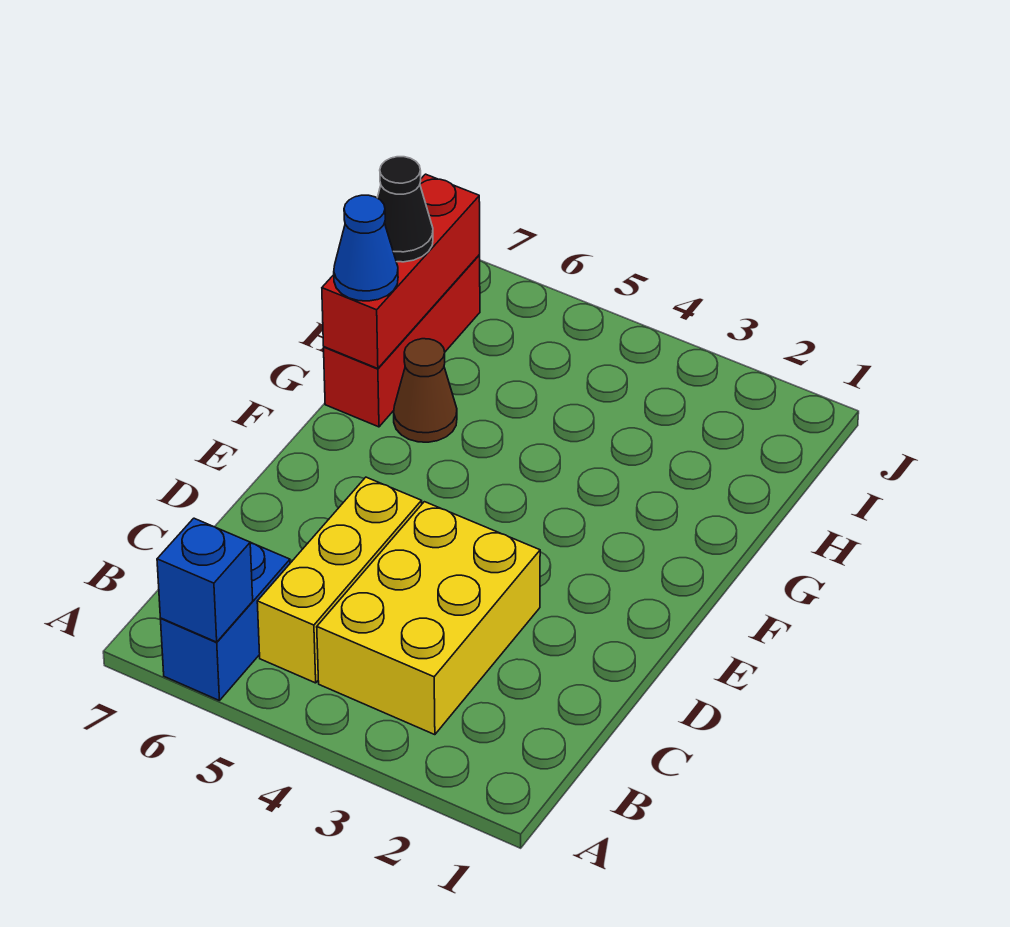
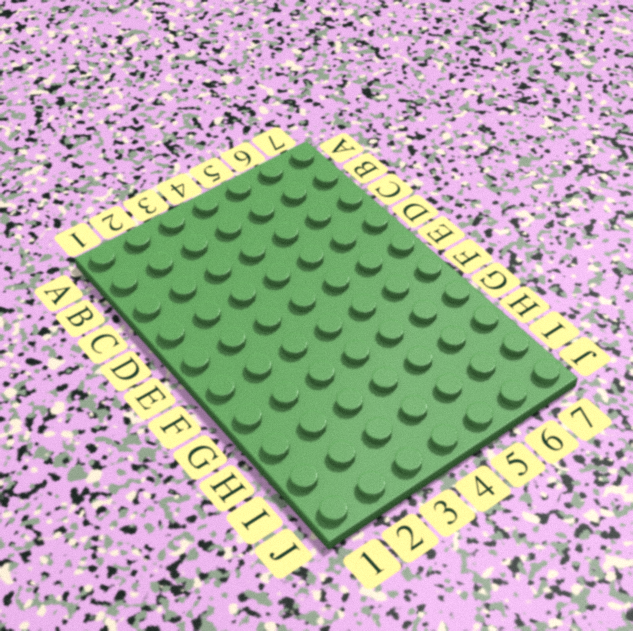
none -> blue 1x2 brick [161,542,290,701]
none -> yellow 2x3 brick [317,502,540,735]

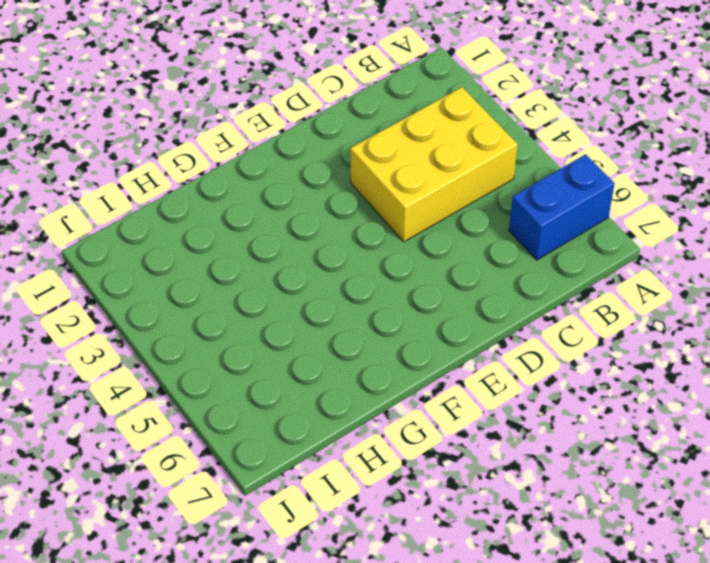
none -> yellow 1x3 brick [257,477,422,683]
none -> brown 1x1 cone [394,339,457,442]

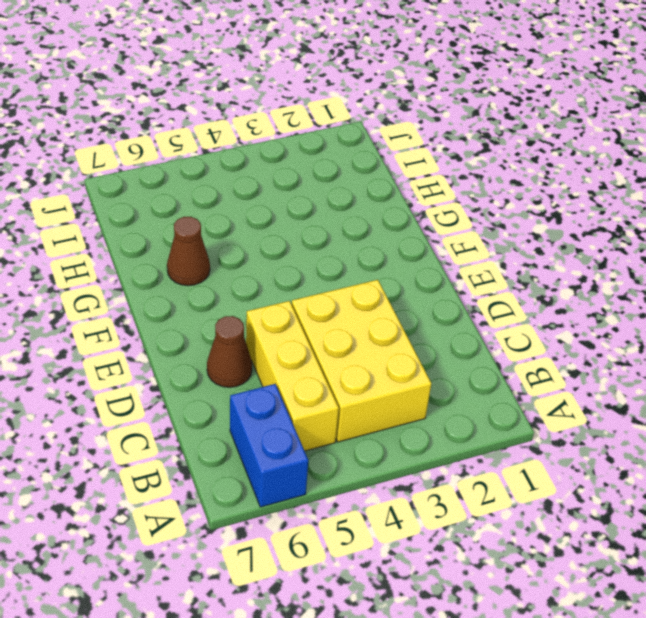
brown 1x1 cone [207,316,252,387] -> none
none -> red 1x3 brick [324,255,480,427]
none -> blue 1x1 brick [157,518,253,642]

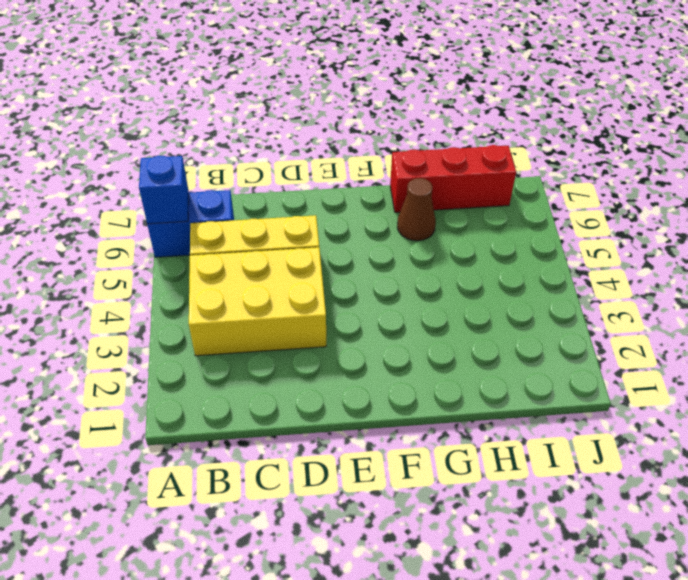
none -> red 1x3 brick [322,174,480,369]
none -> blue 1x1 cone [334,195,398,301]

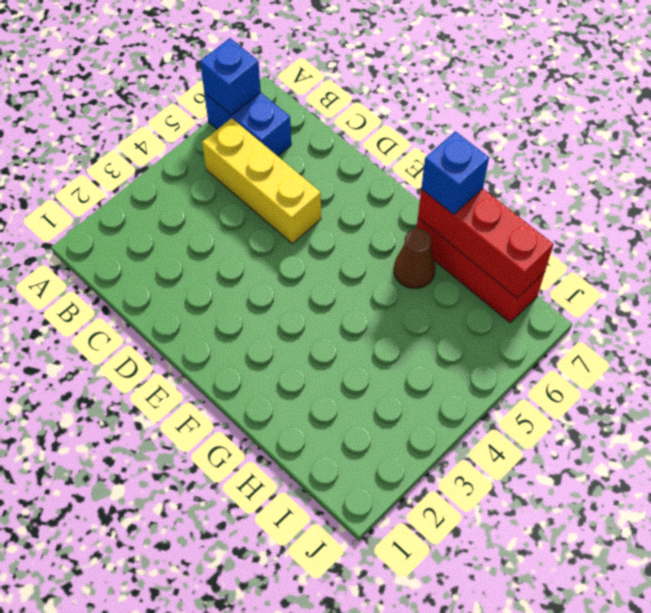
blue 1x1 brick [421,131,489,215] -> blue 1x1 cone [334,195,398,301]
none -> yellow 2x3 brick [317,502,540,735]
none -> black 1x1 cone [377,157,433,262]

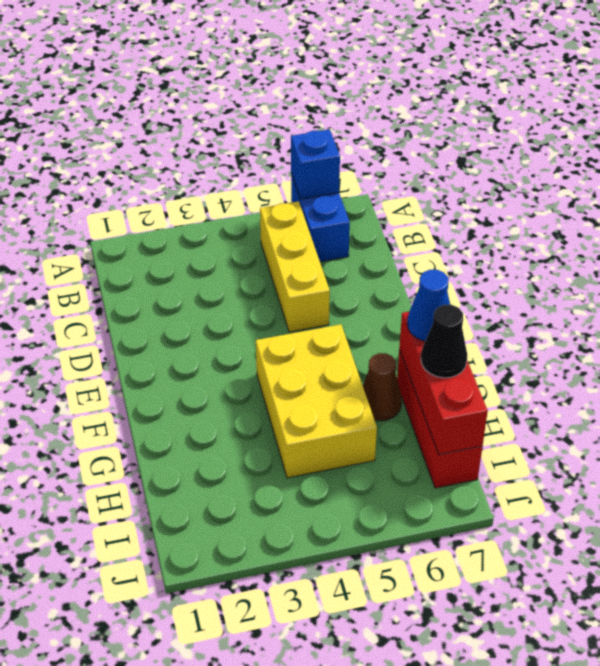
yellow 2x3 brick [256,324,377,478] -> yellow 2x3 brick moved to [317,502,540,735]

